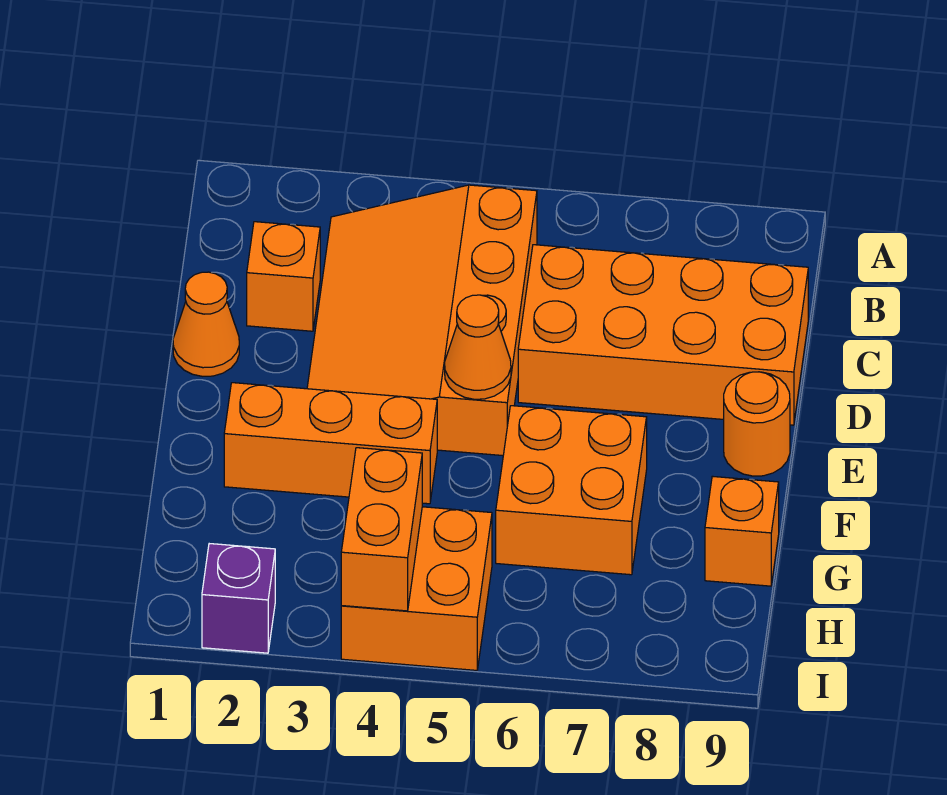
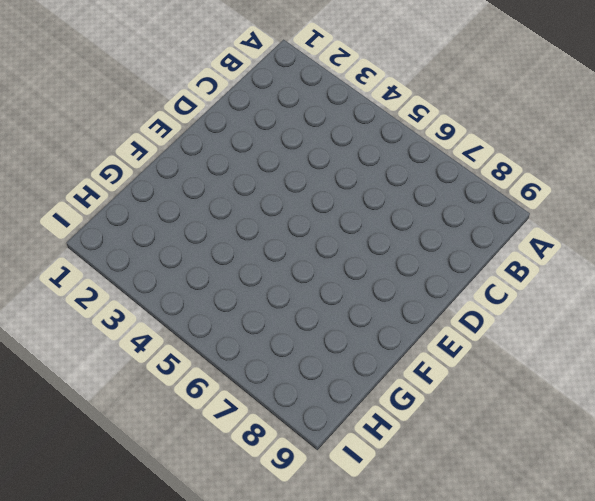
none -> orange 3x4 slope [307,185,537,456]
none -> orange 1x1 brick [247,222,320,331]
none -> orange 2x4 brick [518,245,808,425]

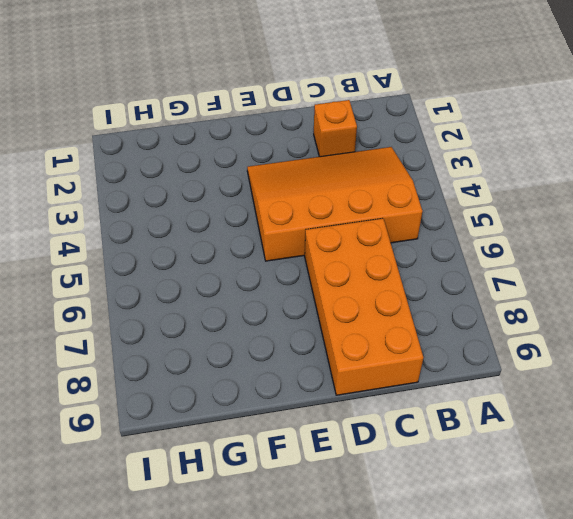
none -> orange 1x1 cone [173,272,239,376]
none -> orange 1x1 round brick [724,372,790,476]
none -> orange 1x3 brick [224,383,437,504]

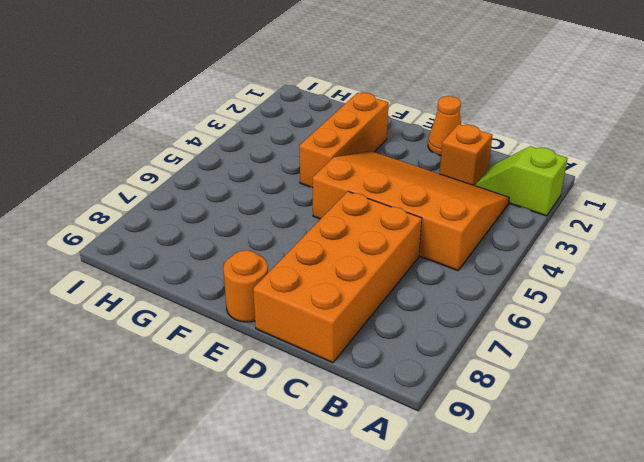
lime 1x2 slope [475,146,568,216] -> none
none -> orange 2x2 brick [496,406,647,575]
none -> orange 1x1 brick [705,476,779,586]
none -> orange 2x2 brick [341,507,492,670]

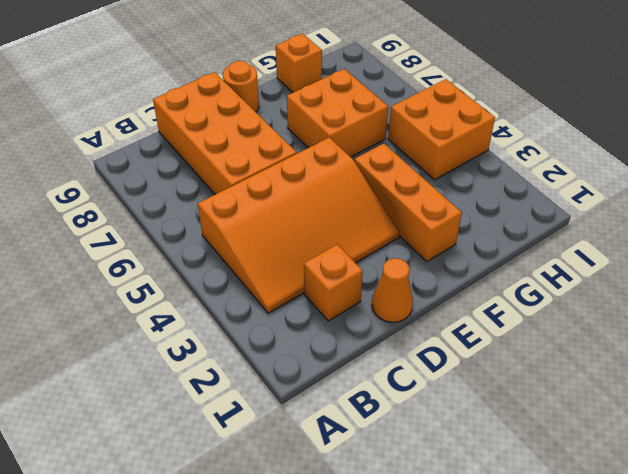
none -> purple 1x1 brick [202,544,275,653]
none -> orange 1x1 cone [445,295,511,399]
none -> orange 1x2 brick [341,448,422,611]

